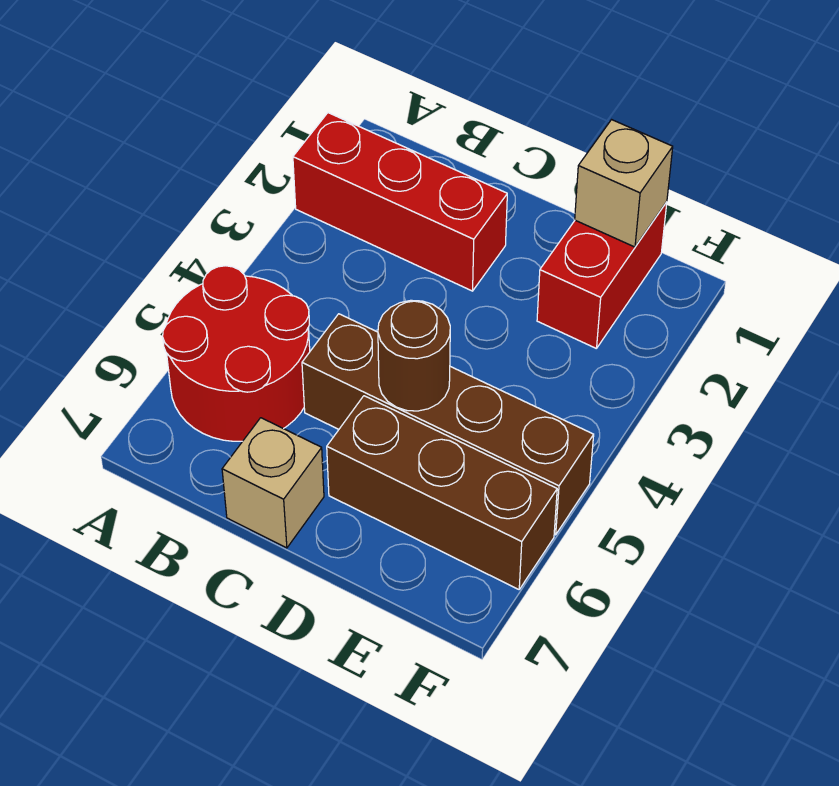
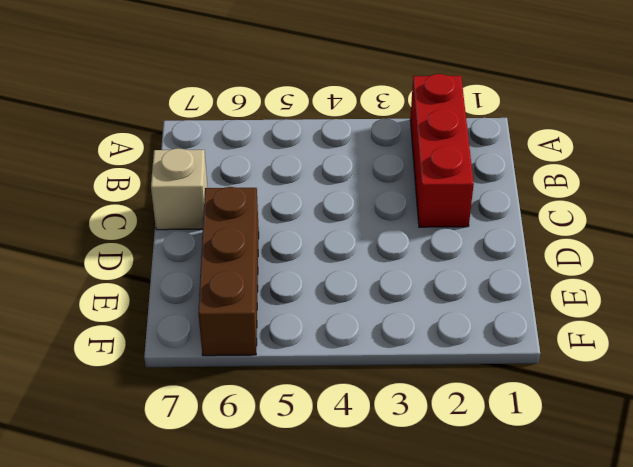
none -> red 2x2 round brick [163,266,310,441]
none -> brown 1x4 brick [302,314,594,535]

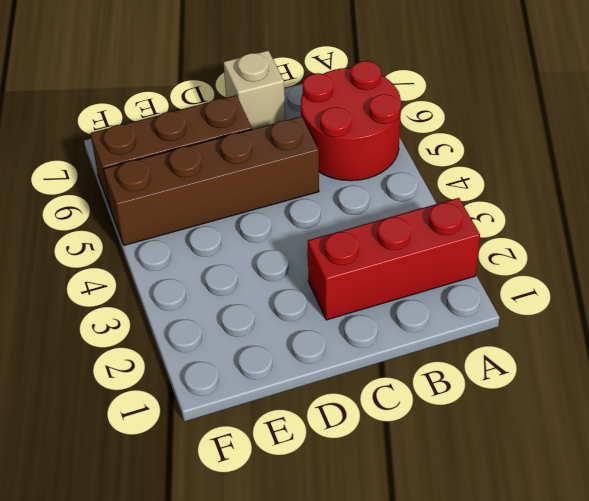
none -> red 1x2 brick [537,202,667,349]
none -> brown 1x1 round brick [378,300,450,411]

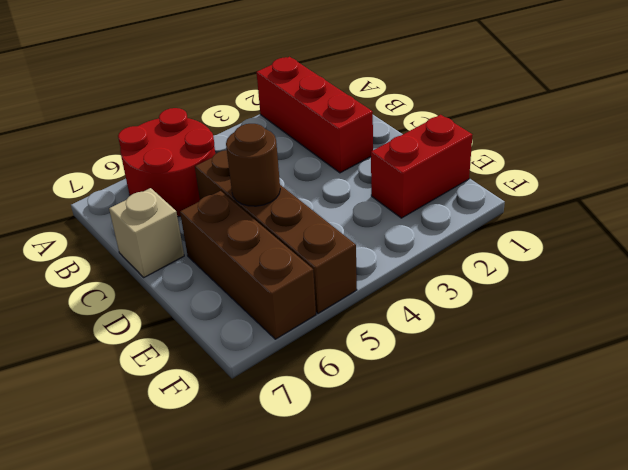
none -> tan 1x1 brick [575,120,673,247]

